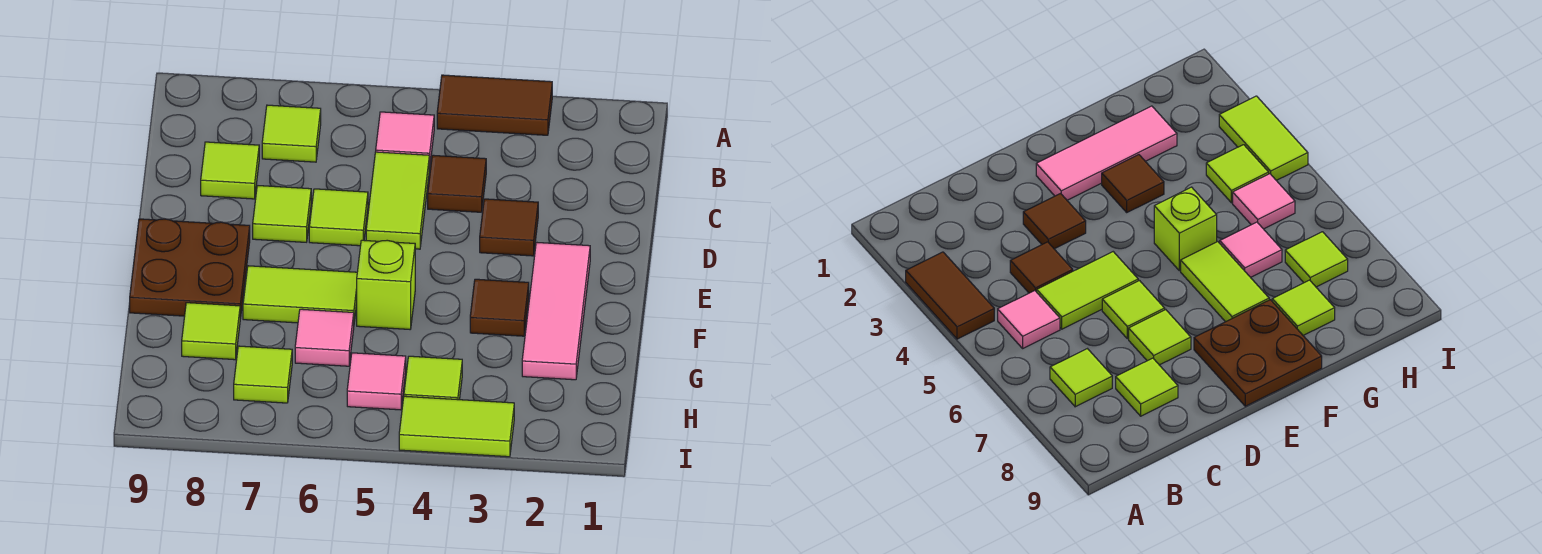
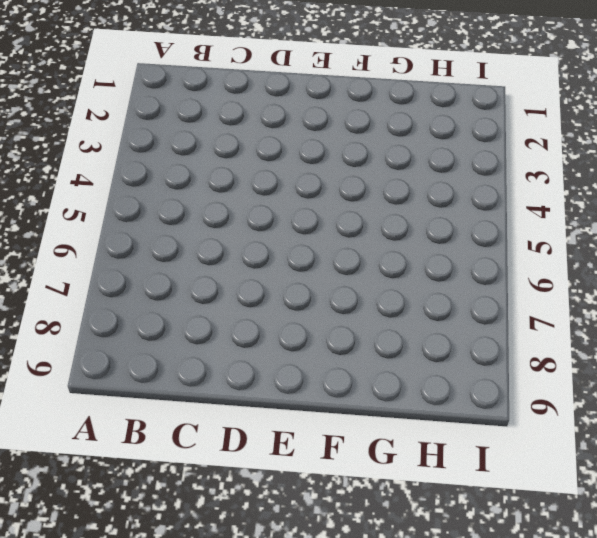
none -> brown 1x2 tile [437,75,552,135]
none -> pink 1x1 tile [376,112,434,169]
none -> lime 1x1 tile [262,105,321,162]

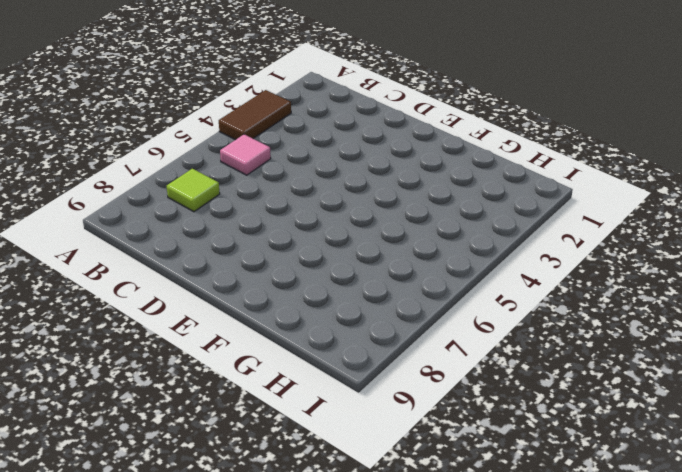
none -> brown 1x1 tile [428,155,486,212]
none -> lime 1x2 tile [366,152,429,249]
none -> lime 1x1 tile [201,142,259,199]

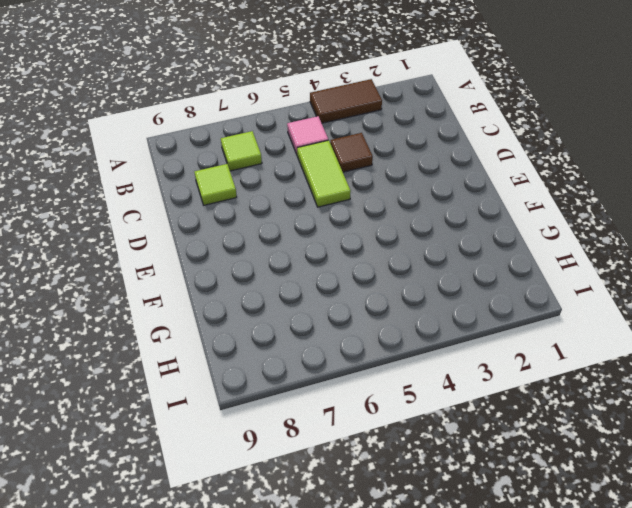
none -> brown 1x1 tile [480,199,538,256]
none -> lime 1x1 tile [309,189,368,246]
none -> lime 1x1 tile [253,186,311,242]

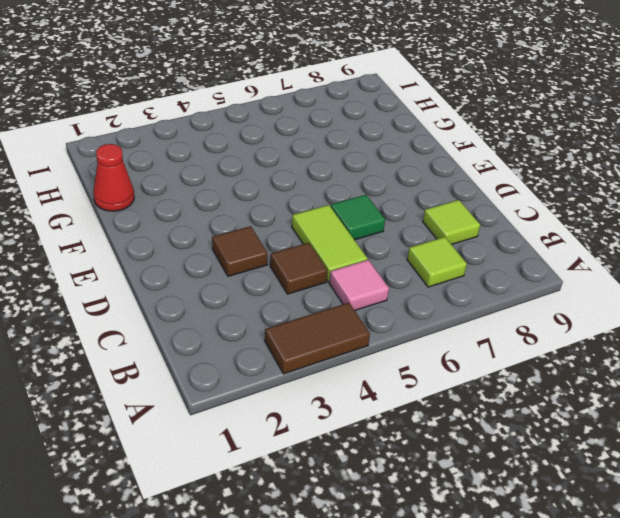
green 1x1 tile [331,195,385,240] -> lime 1x1 tile [309,189,368,246]
red 1x1 cone [93,144,134,211] -> none
none -> lime 1x1 tile [253,186,311,242]
none -> pink 1x3 tile [522,242,590,380]
none -> brown 2x2 plate [130,219,250,319]

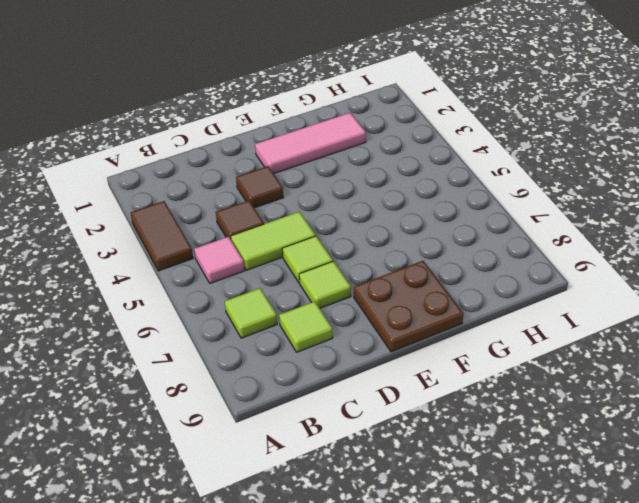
none -> brown 1x1 tile [470,279,529,336]
none -> lime 1x1 brick [357,240,415,329]
none -> lime 1x2 tile [243,266,357,323]

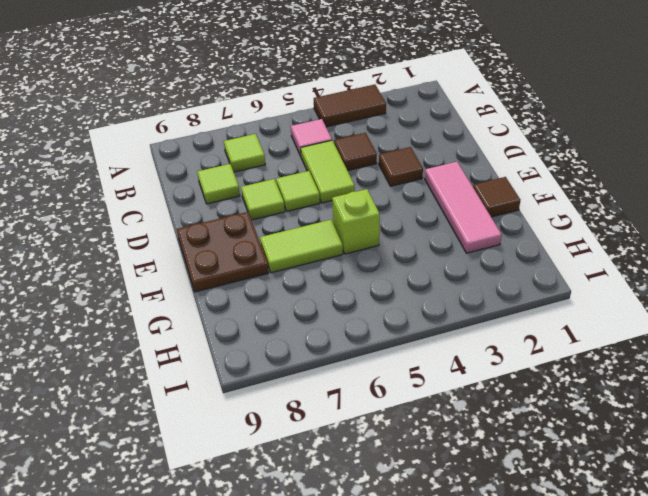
brown 1x1 tile [473,177,520,217] -> brown 1x1 tile moved to [470,279,529,336]
none -> pink 1x1 tile [295,309,354,366]
none -> lime 1x1 tile [182,303,240,360]
none -> lime 1x1 tile [404,356,462,400]

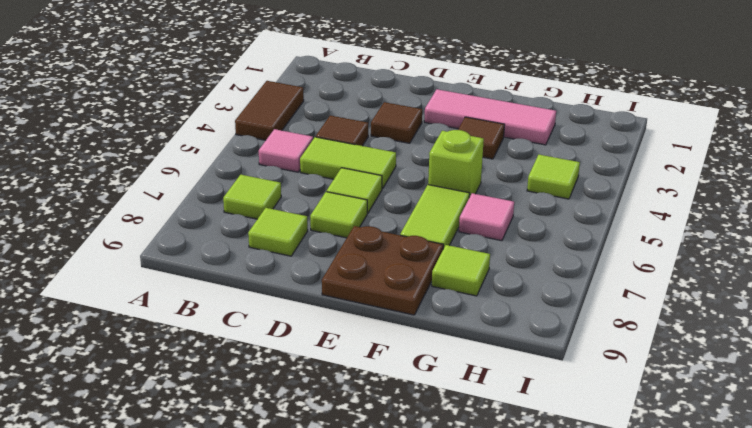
none -> pink 1x1 tile [347,353,406,410]
none -> lime 1x1 tile [234,346,292,403]
none -> lime 1x2 tile [399,396,514,457]

